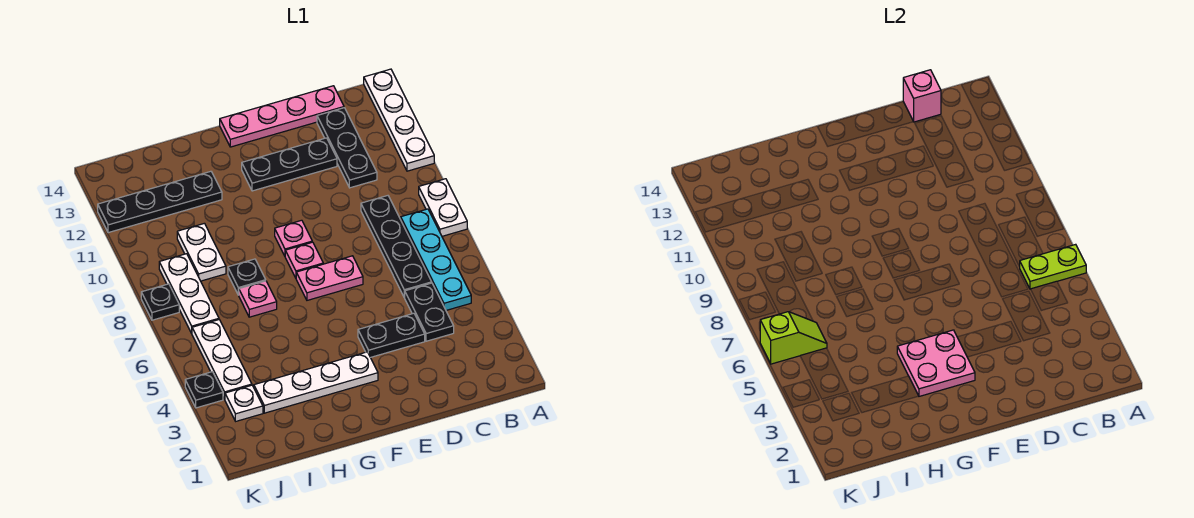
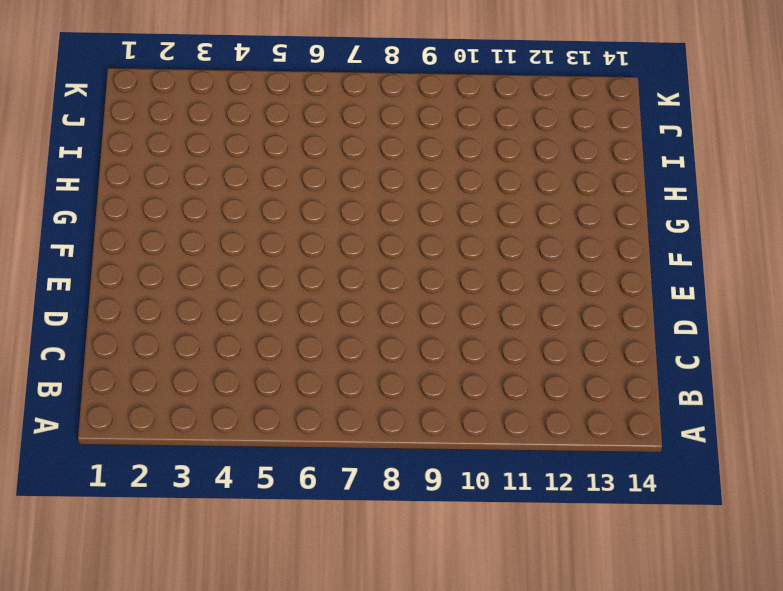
none -> white 1x2 plate [419,179,467,236]
none -> white 1x4 plate [364,69,434,171]
none -> cyan 1x4 plate [401,209,471,310]

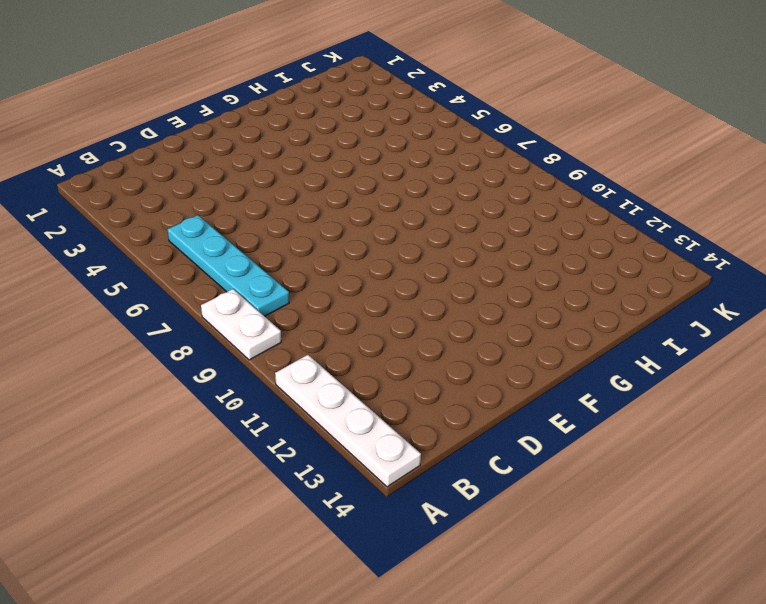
none -> black 1x2 plate [405,283,454,341]
none -> black 1x4 plate [361,196,432,297]
none -> black 1x3 plate [317,108,377,188]

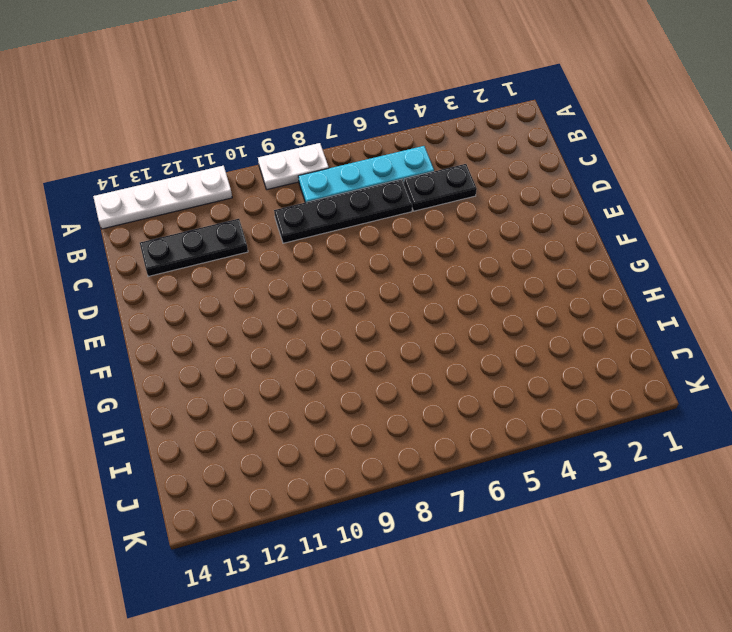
none -> pink 1x4 plate [220,86,344,147]
none -> black 1x2 plate [358,313,425,357]
none -> black 1x3 plate [242,138,337,191]

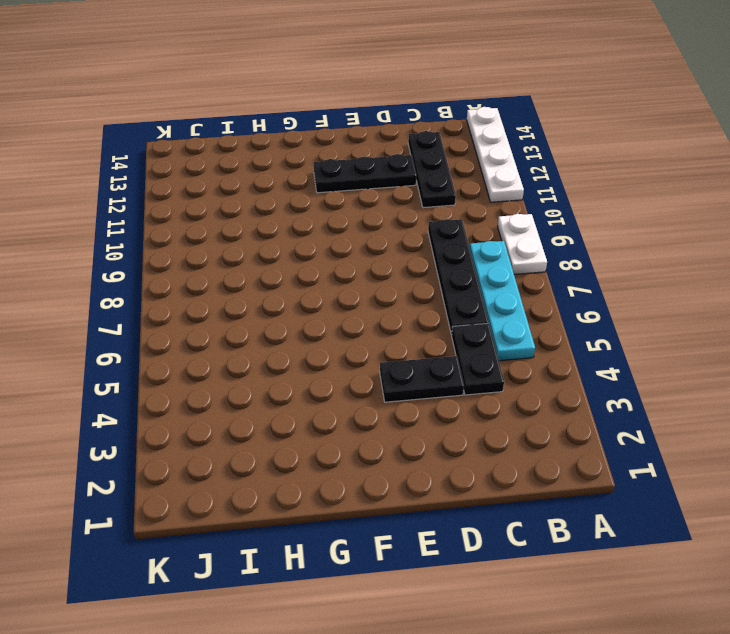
none -> pink 1x4 plate [220,86,344,147]
none -> pink 1x2 plate [296,256,363,300]
none -> white 1x4 plate [254,352,378,413]

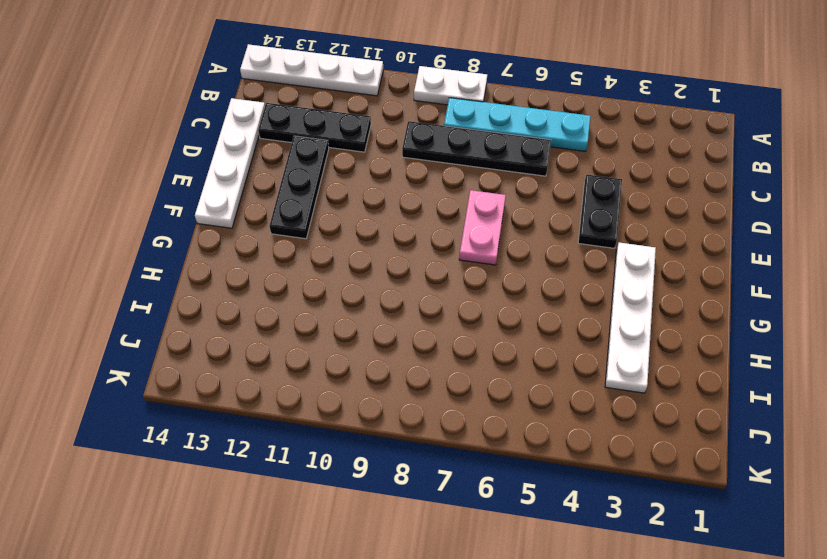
white 1x4 plate [195,98,265,228] -> pink 1x4 plate [220,86,344,147]
none -> black 1x2 plate [405,283,454,341]
none -> pink 1x1 plate [285,242,323,278]
none -> pink 1x1 plate [275,220,312,256]

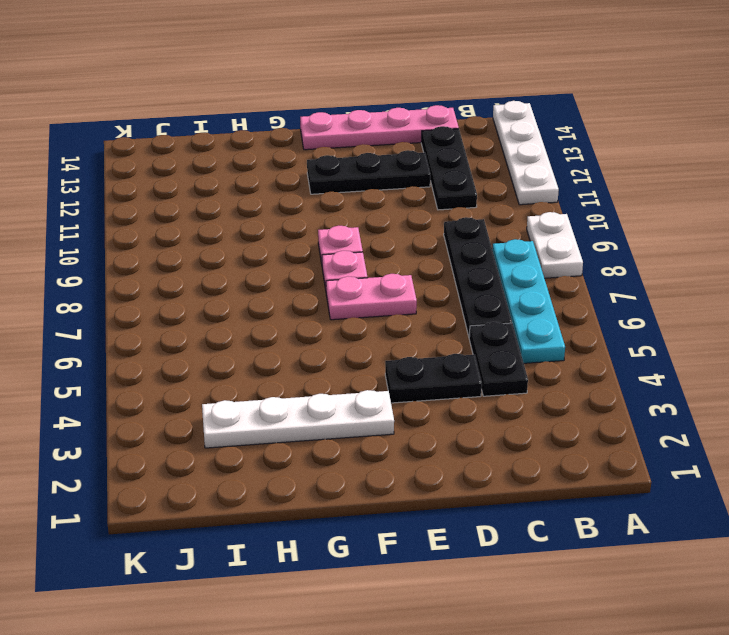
none -> pink 1x1 plate [239,281,277,317]
none -> black 1x1 plate [228,259,266,295]
none -> black 1x4 plate [98,171,222,233]

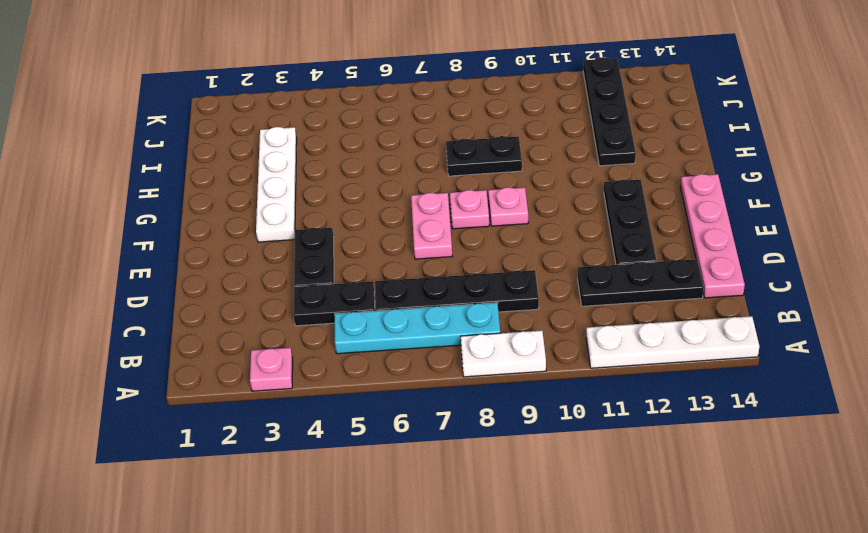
pink 1x1 plate [250,348,293,391] -> pink 1x1 plate moved to [239,281,277,317]
black 1x2 plate [446,136,522,176] -> black 1x1 plate [228,259,266,295]
none -> white 1x2 plate [177,223,226,281]
none -> white 1x1 plate [225,385,263,421]
none -> white 1x3 plate [192,320,252,399]

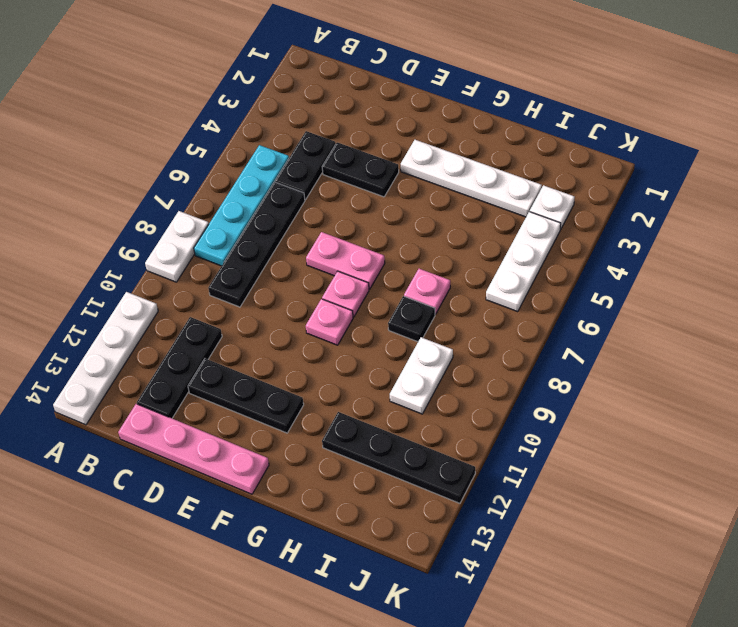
none -> white 1x3 plate [159,254,219,333]
none -> black 1x1 plate [185,372,223,408]
none -> black 1x1 plate [141,284,179,320]

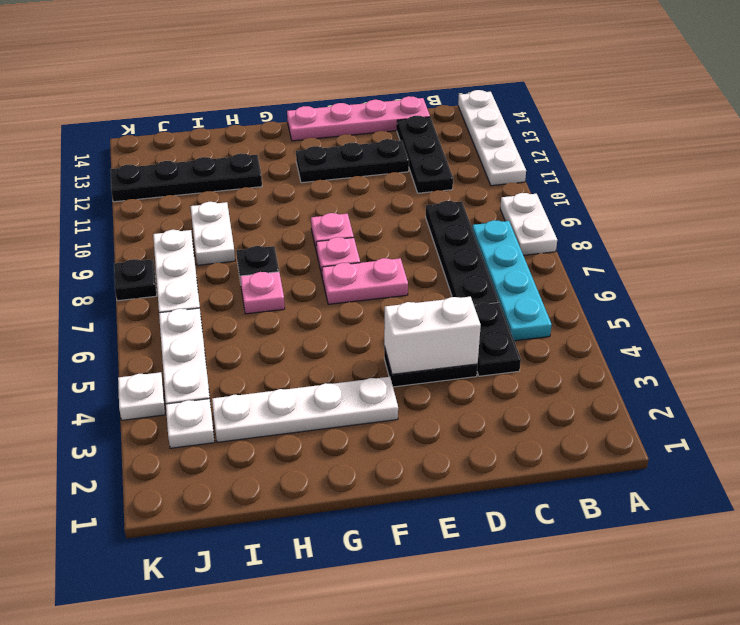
white 1x2 brick [384,297,481,374] -> none
white 1x1 plate [118,372,165,420] -> black 1x1 plate [185,372,223,408]
none -> lime 1x2 plate [1020,244,1086,289]
none -> pink 1x1 brick [903,70,941,122]
none -> pink 2x2 plate [897,330,975,396]

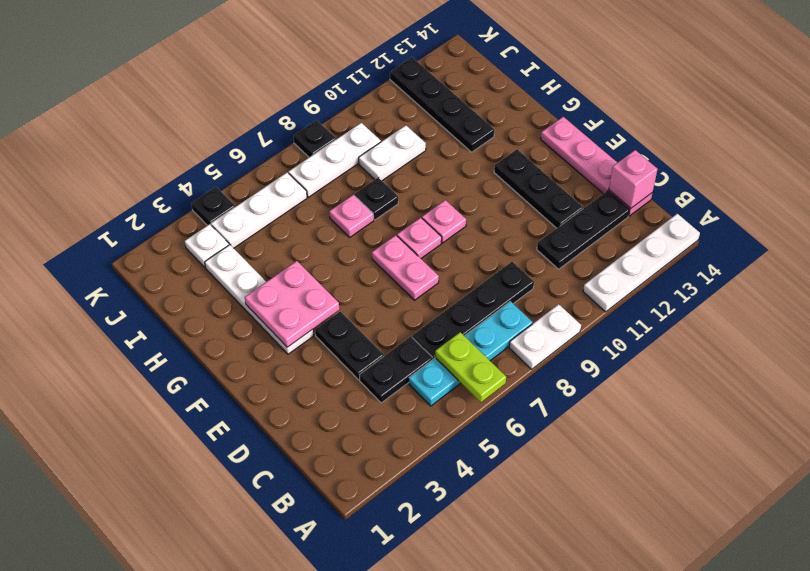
none -> lime 1x2 slope [760,312,827,364]

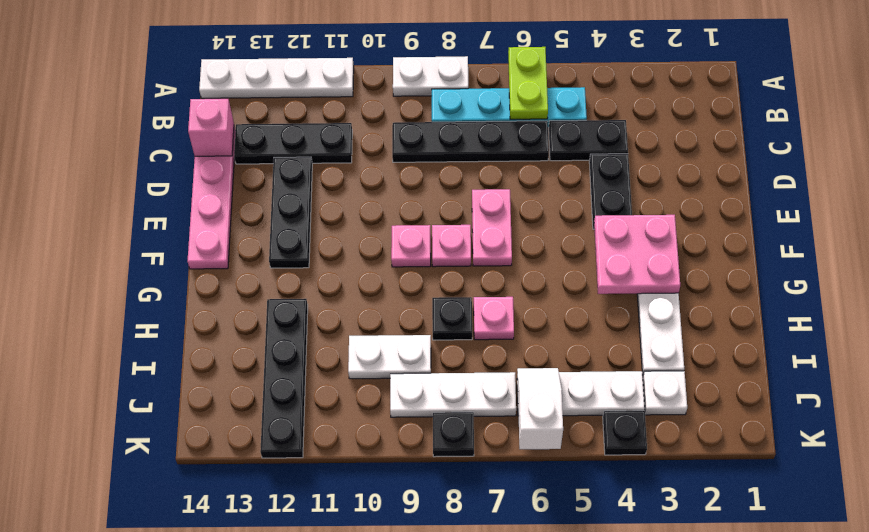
white 1x2 slope [517,368,563,449] -> lime 1x2 slope [760,312,827,364]

